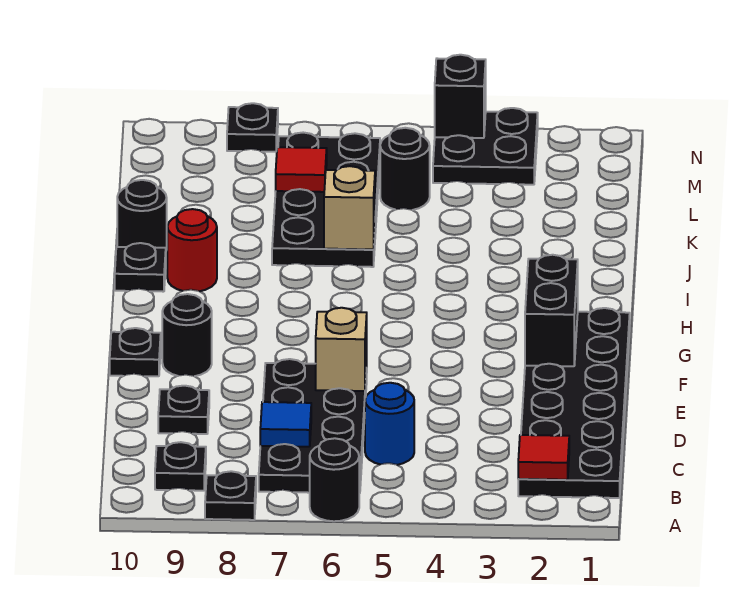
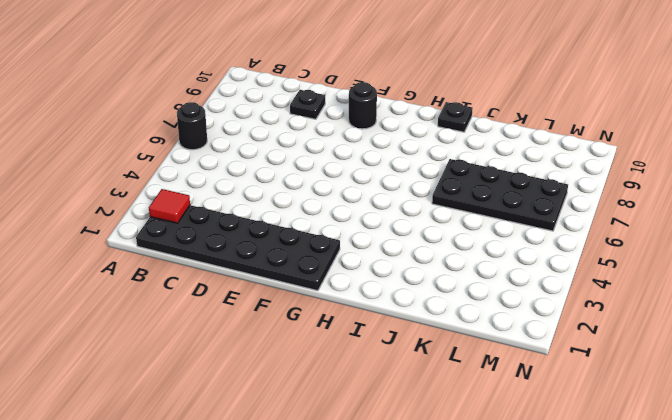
none -> black 1x1 plate [205,471,256,520]
none -> black 2x4 plate [259,359,367,493]
none -> black 1x1 plate [155,442,206,491]

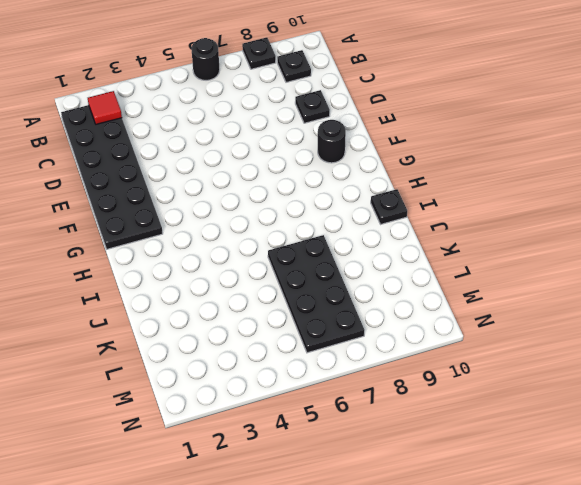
none -> black 2x4 plate [259,359,367,493]
none -> blue 1x1 round brick [365,383,414,465]
none -> black 1x1 plate [110,328,161,376]

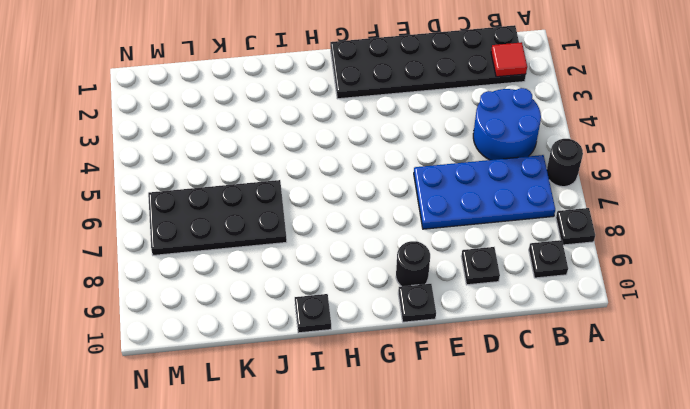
blue 2x2 round brick [473,88,541,160] -> blue 1x1 round brick [365,383,414,465]
blue 2x4 plate [414,155,555,229] -> black 2x4 plate [259,359,367,493]
none -> red 1x1 round brick [167,209,217,291]
none -> black 1x1 round brick [117,180,167,250]
none -> black 1x1 round brick [380,128,430,210]

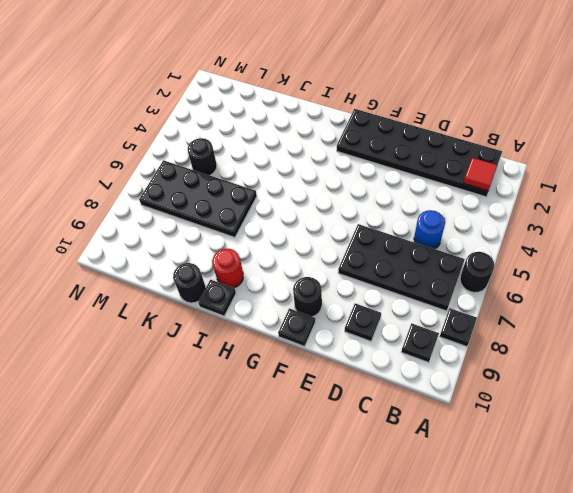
none -> black 2x2 plate [433,108,538,185]
none -> black 1x1 plate [227,103,278,152]
none -> blue 1x1 tile [260,402,311,447]

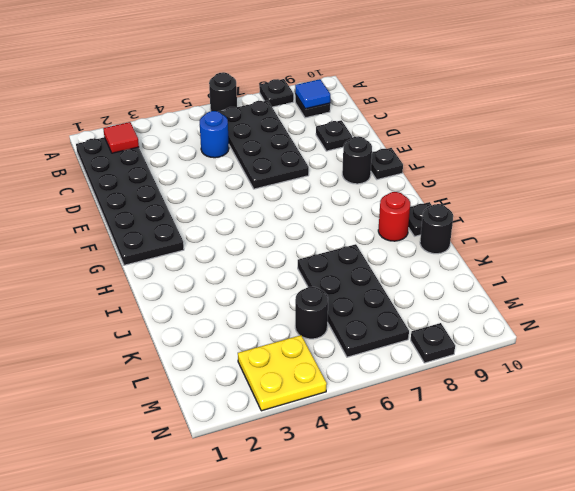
blue 1x1 tile [295,79,330,109] -> blue 1x1 tile moved to [260,402,311,447]
yellow 2x2 plate [238,335,327,411] -> black 2x2 plate [433,108,538,185]
none -> tan 1x1 brick [316,308,367,391]
none -> black 1x2 brick [525,255,578,366]
none -> tan 1x1 brick [324,166,375,249]

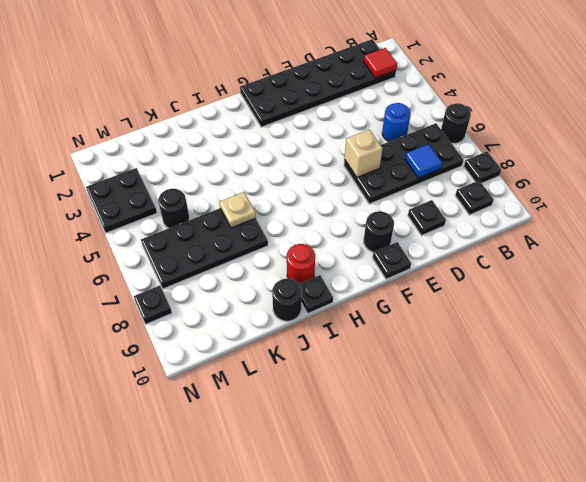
tan 1x1 plate [220,192,256,228] -> tan 1x1 brick [324,166,375,249]
none -> black 1x2 brick [525,255,578,366]
none -> red 1x1 tile [276,147,327,192]
none -> black 1x1 brick [435,55,486,138]

